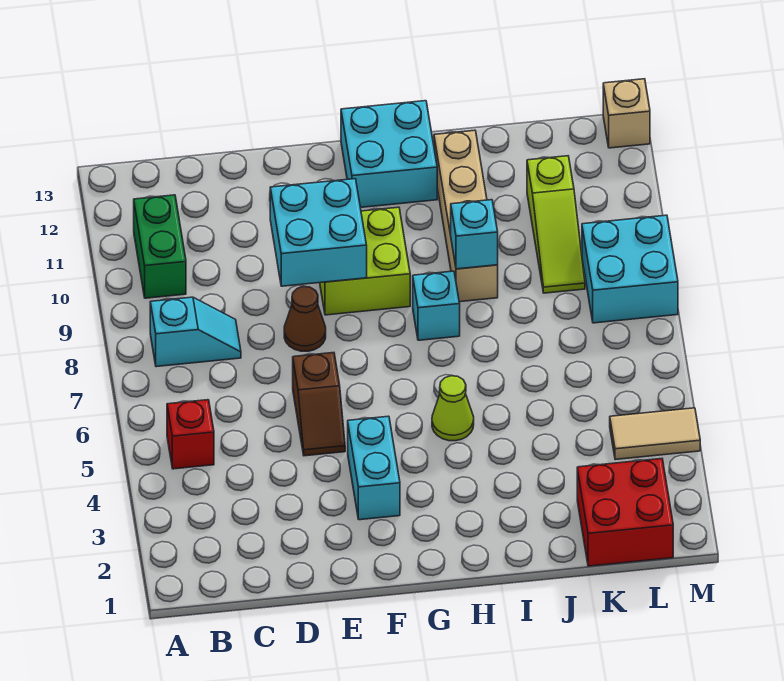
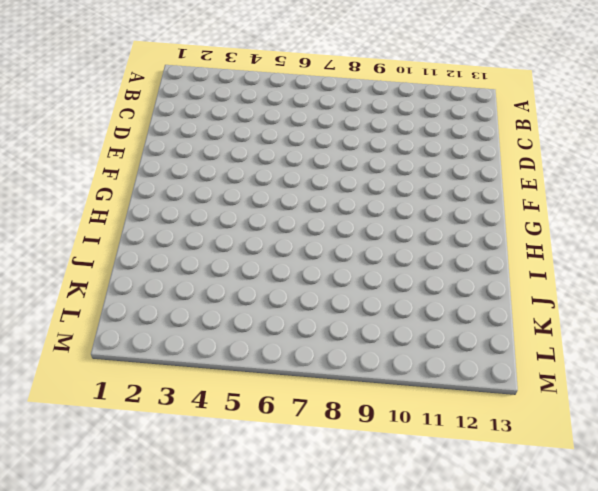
none -> red 1x1 brick [167,400,214,469]
none -> cyan 1x2 slope [150,297,241,367]
none -> green 1x2 brick [134,195,186,298]

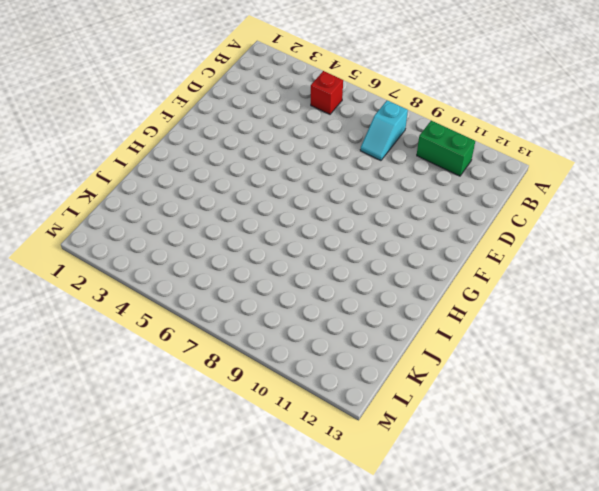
none -> brown 1x2 slope [293,353,345,456]
none -> brown 1x1 cone [284,287,326,351]
none -> cyan 1x2 brick [348,416,400,520]

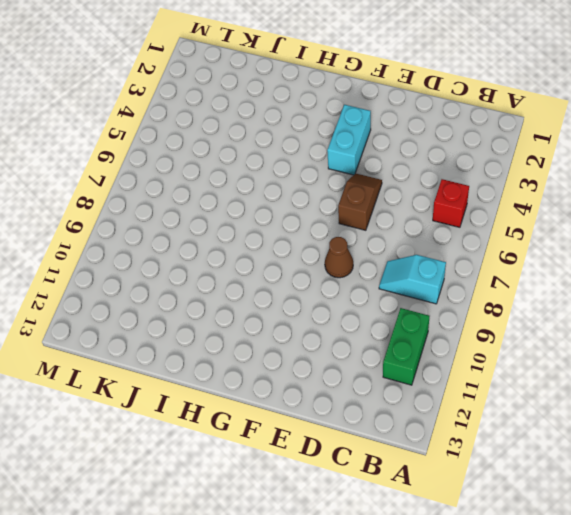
none -> lime 2x2 brick [320,207,410,315]
none -> cyan 2x2 brick [341,101,437,208]
none -> lime 1x1 cone [432,376,474,441]

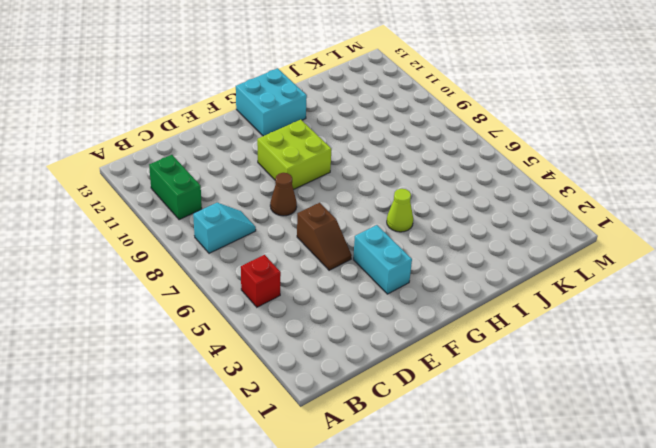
none -> cyan 1x1 brick [413,271,460,340]
none -> tan 1x4 brick [434,130,498,302]
none -> red 2x2 brick [577,459,673,566]

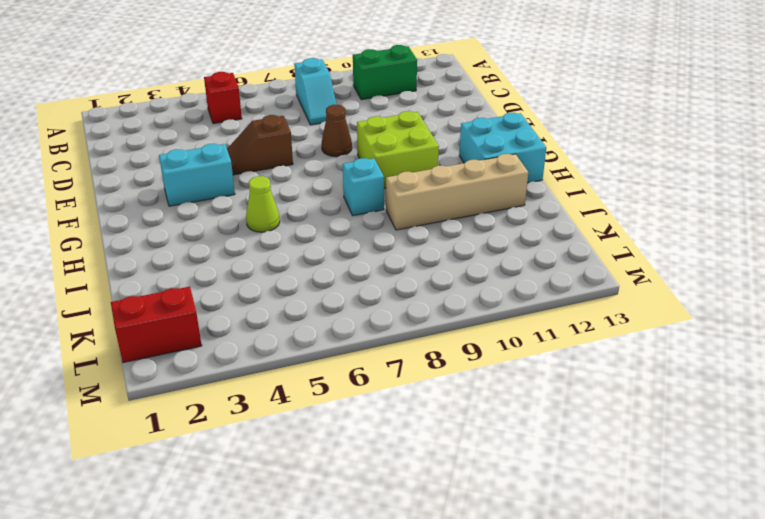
red 1x2 brick [111,287,202,363] -> red 2x2 brick [577,459,673,566]
none -> lime 1x3 slope [527,156,585,293]
none -> tan 1x2 tile [610,408,700,460]
none -> cyan 2x2 brick [582,215,678,323]

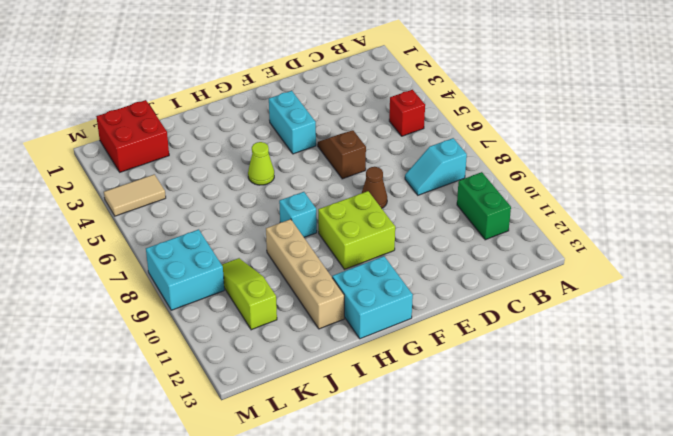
none -> tan 1x1 brick [603,79,650,148]
none -> cyan 2x2 brick [270,179,367,286]
none -> cyan 1x1 brick [451,200,498,269]

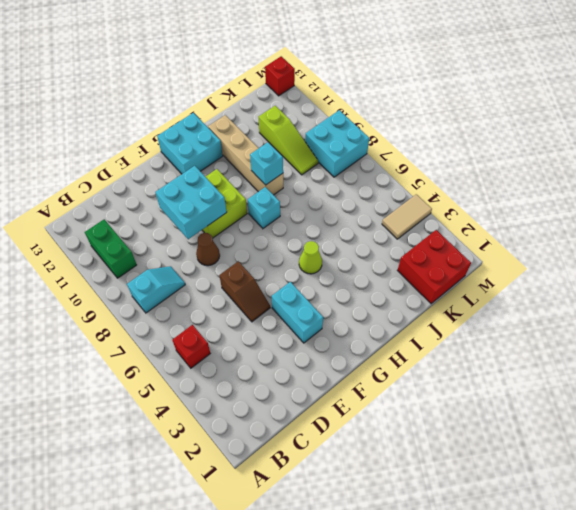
red 1x1 brick [265,56,295,96] -> tan 1x1 brick [603,79,650,148]

